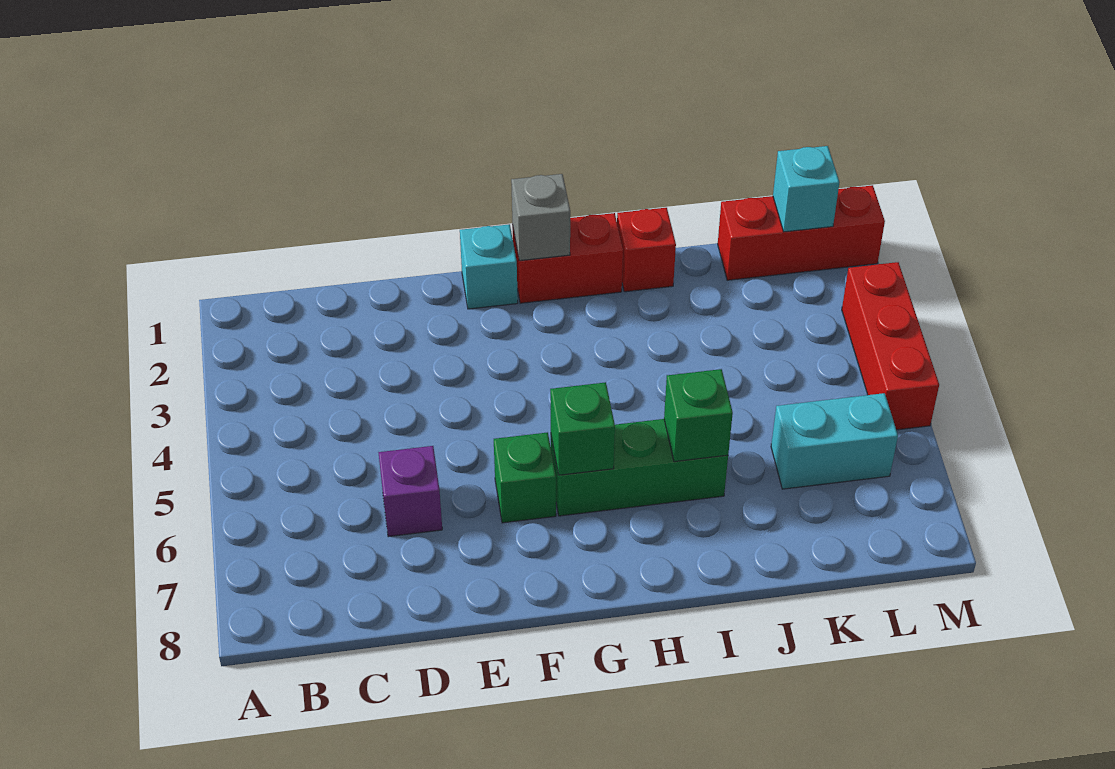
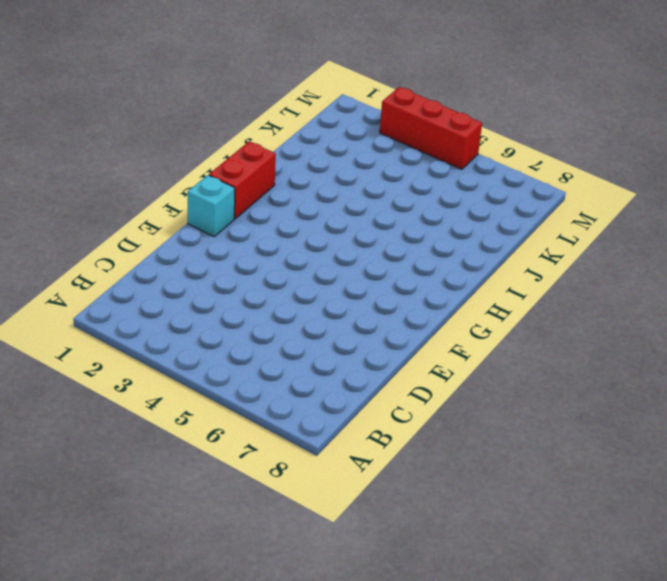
none -> purple 1x1 brick [378,446,442,537]
none -> green 1x1 brick [494,432,556,523]
none -> green 1x3 brick [551,419,728,516]

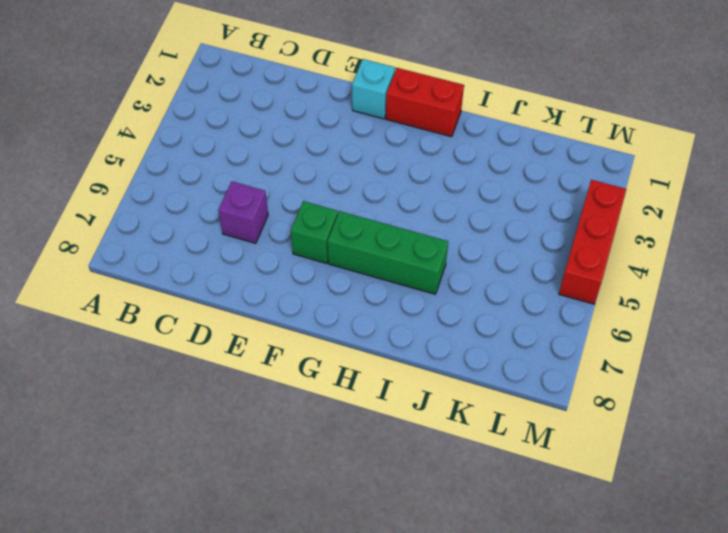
none -> red 1x1 brick [617,208,676,292]
none -> red 1x3 brick [718,185,885,280]
none -> cyan 1x2 brick [771,393,898,489]

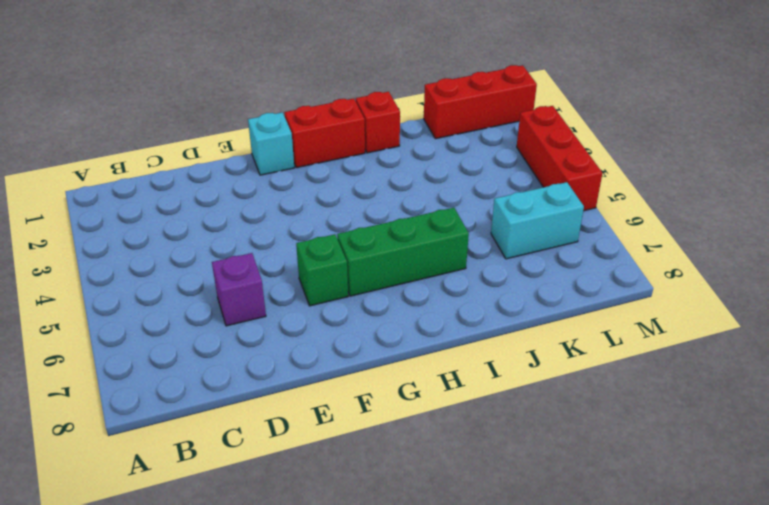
none -> grey 1x1 brick [511,174,570,261]
none -> green 1x1 brick [550,382,615,475]
none -> green 1x1 brick [664,369,733,462]

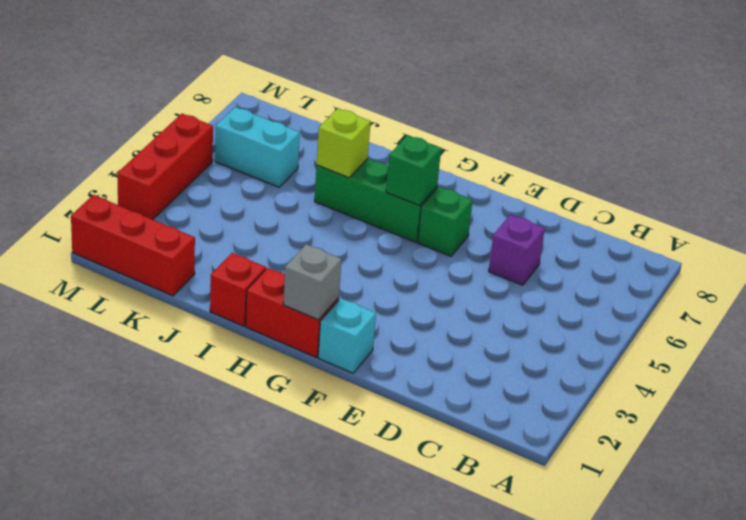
lime 1x1 brick [317,108,371,178] -> green 1x1 brick [664,369,733,462]
none -> cyan 1x1 brick [773,146,840,232]

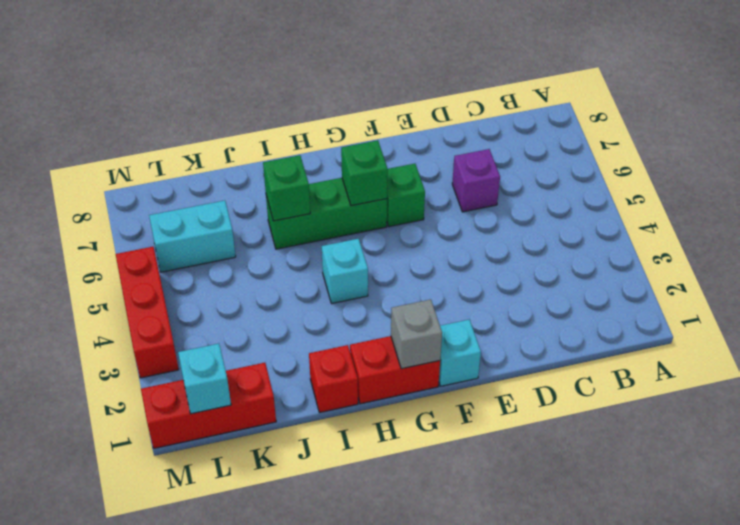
cyan 1x1 brick [322,239,368,303] -> none

